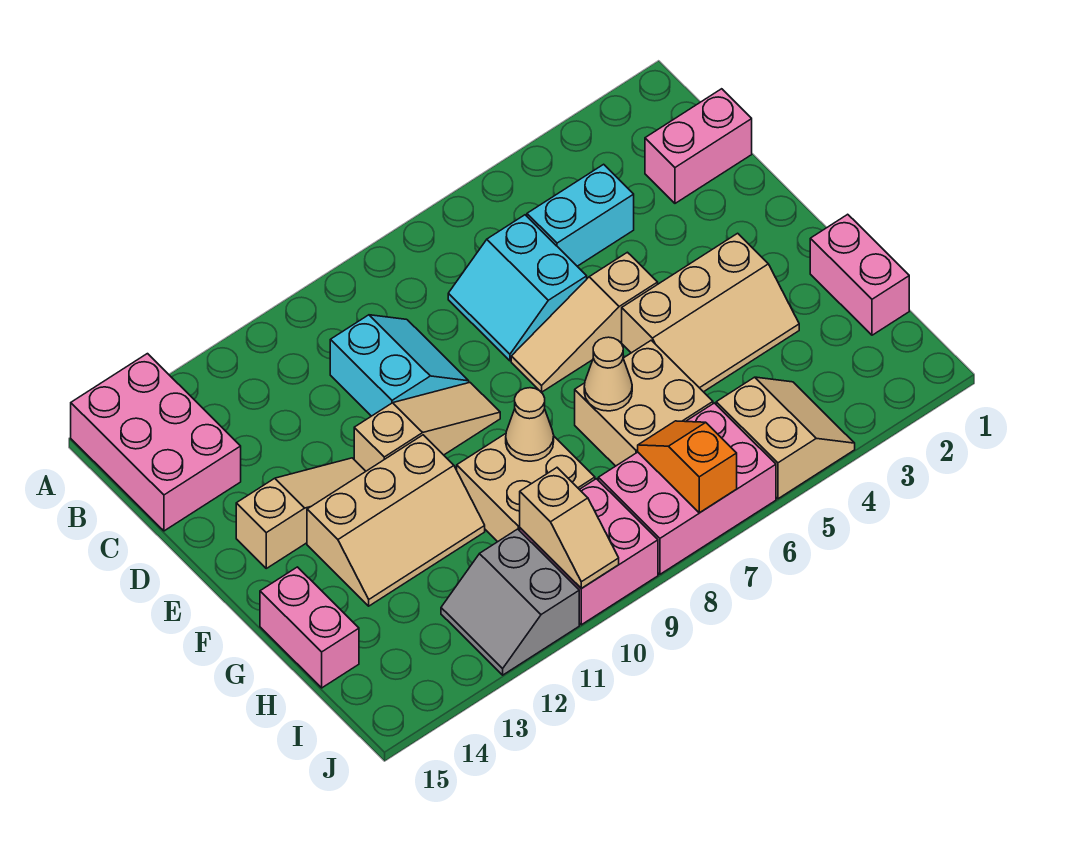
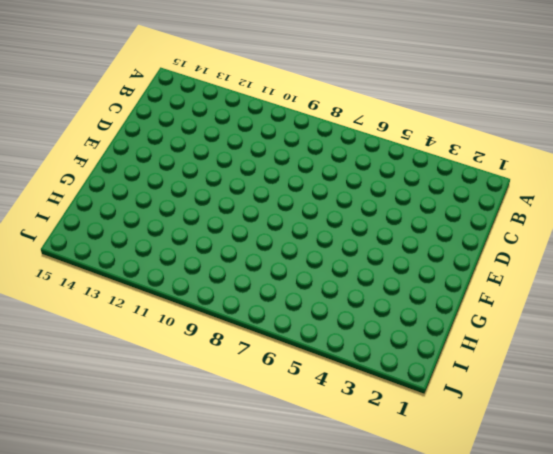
none -> pink 2x3 brick [71,354,241,531]
none -> pink 1x2 brick [645,89,752,203]
none -> cyan 1x2 brick [527,164,634,266]

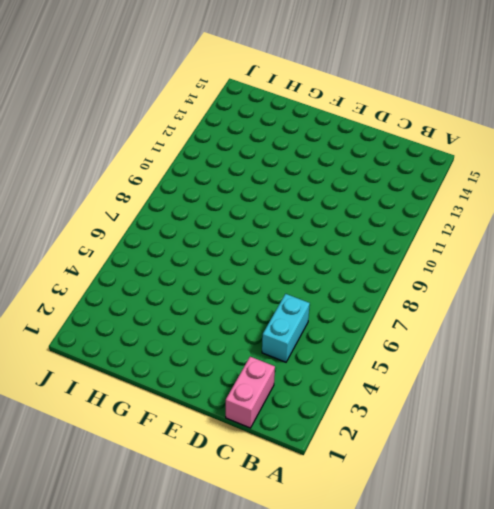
none -> pink 2x3 brick [71,354,241,531]
none -> cyan 2x2 slope [448,215,587,361]
none -> cyan 2x2 slope [330,315,469,416]

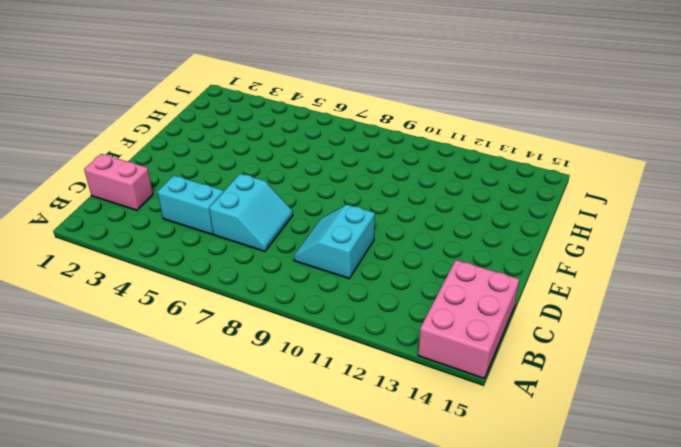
none -> tan 1x3 slope [511,252,658,392]
none -> tan 1x3 slope [354,383,500,471]
none -> tan 1x3 slope [236,458,366,568]

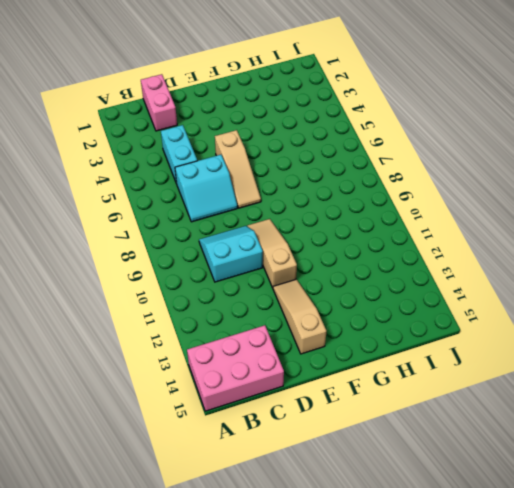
none -> tan 2x3 slope [622,233,799,392]
none -> tan 2x3 slope [307,435,485,606]
none -> pink 1x2 brick [810,214,909,335]

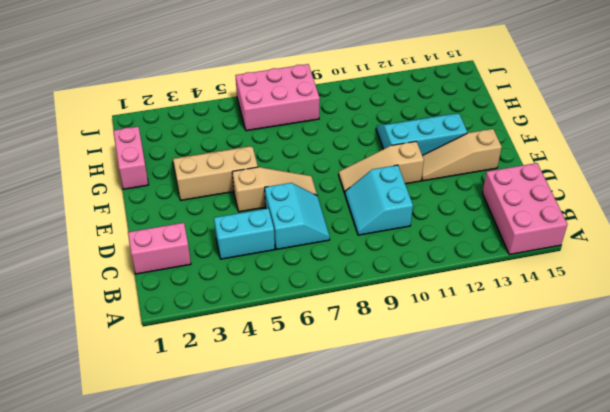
cyan 2x3 slope [376,114,467,155] -> tan 2x3 slope [307,435,485,606]
none -> tan 2x2 brick [575,340,713,466]
none -> tan 2x2 brick [457,434,595,542]
none -> pink 1x2 brick [260,567,359,688]

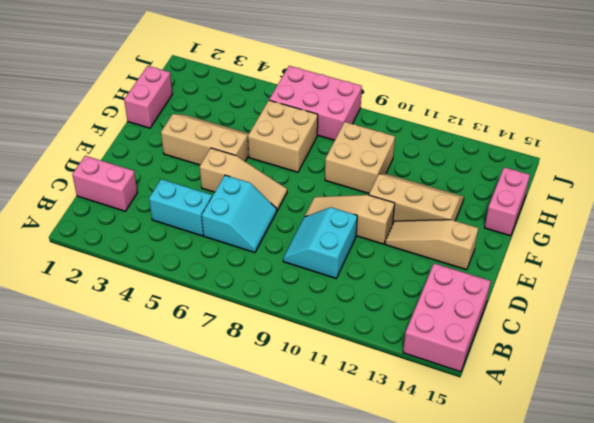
none -> tan 2x2 slope [716,377,855,499]
none -> pink 2x2 brick [520,479,658,625]
none -> grey 2x2 slope [441,529,579,675]

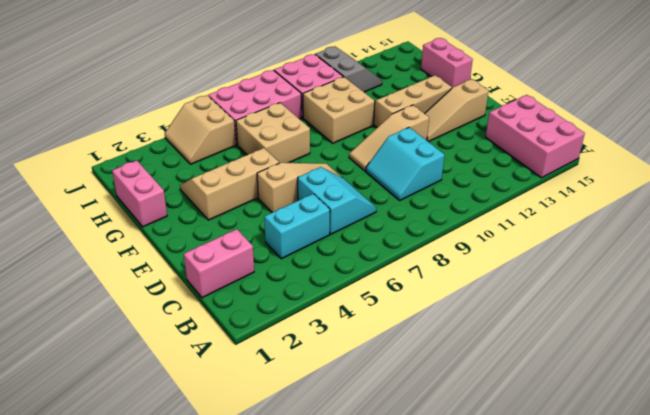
none -> tan 1x1 cone [584,337,632,411]
none -> tan 1x1 cone [506,388,554,461]
none -> orange 1x2 slope [638,421,737,513]

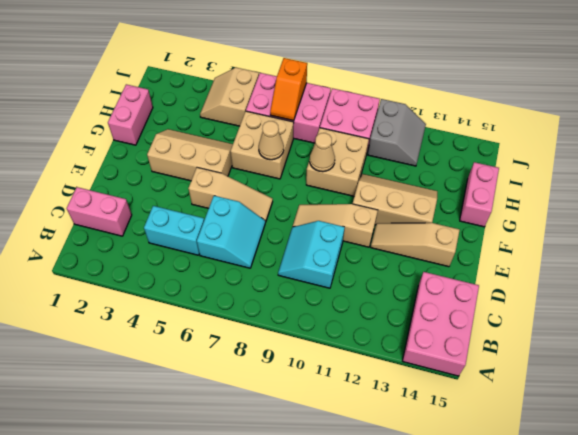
none -> tan 1x2 slope [520,468,619,588]

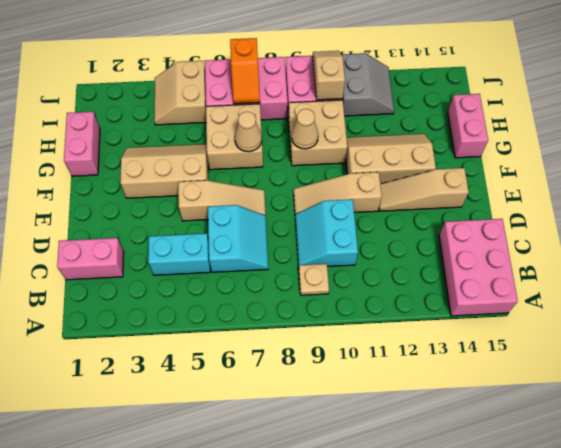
tan 1x1 plate [299,264,329,295] -> none

